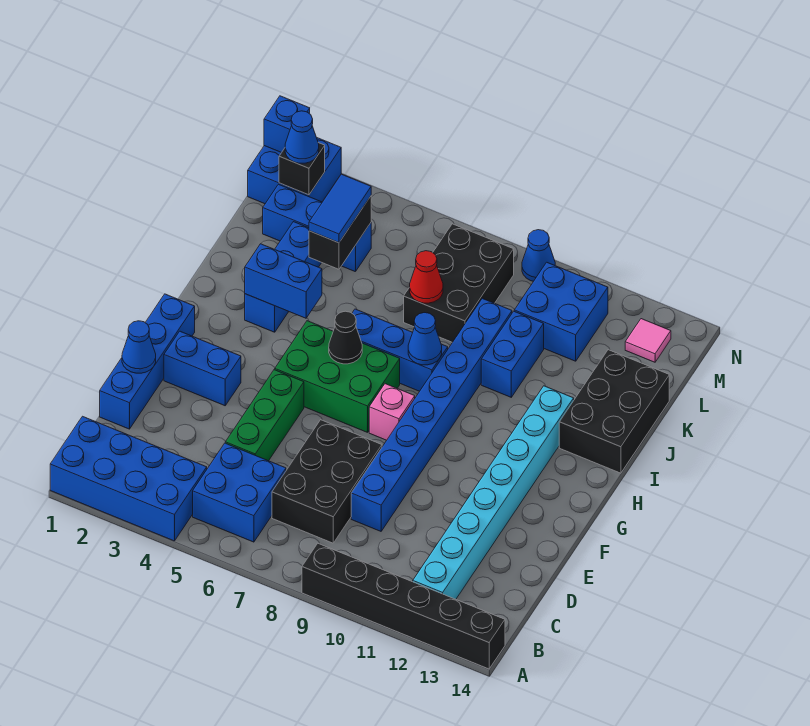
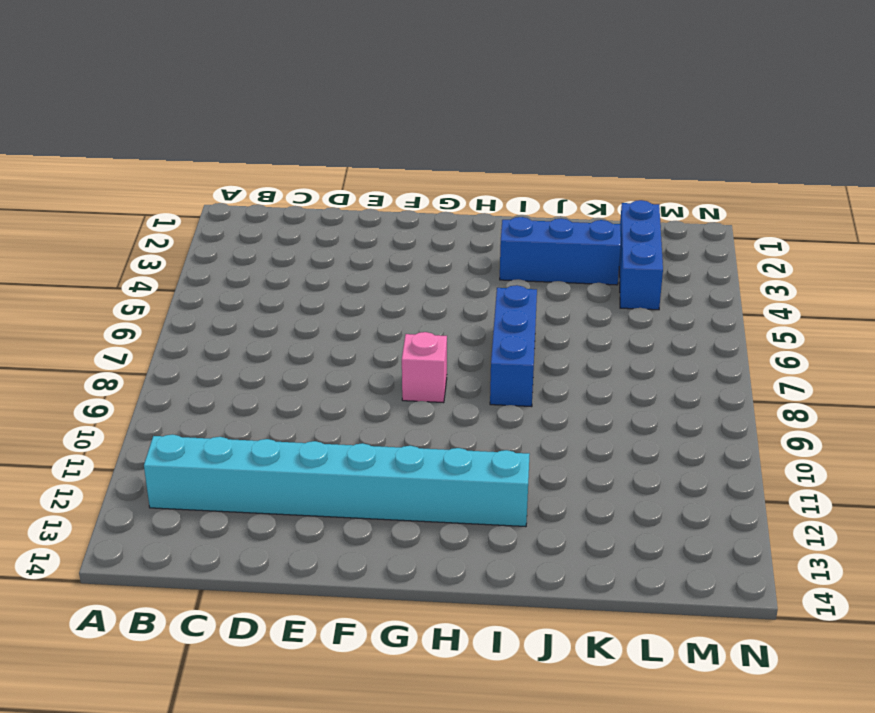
none -> blue 2x4 brick [50,416,207,541]
none -> black 1x6 brick [302,543,505,669]
none -> blue 2x2 brick [193,443,286,542]
none -> black 2x3 brick [272,420,382,543]

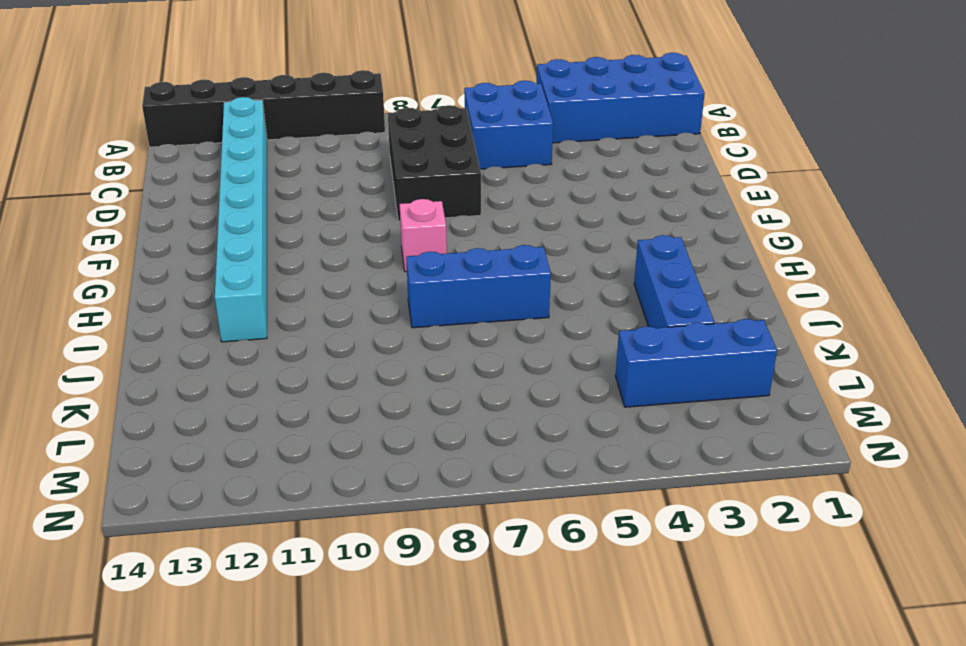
none -> blue 1x4 brick [100,294,195,429]
none -> green 1x3 brick [225,370,304,461]
none -> blue 1x8 brick [351,298,512,531]
none -> blue 1x2 brick [164,331,241,406]

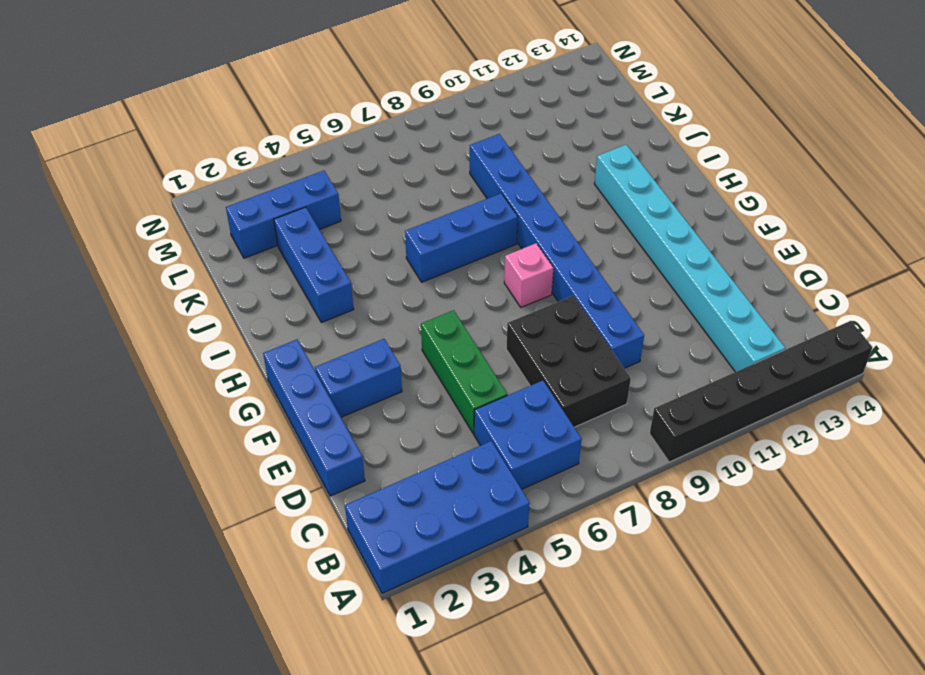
none -> green 2x3 brick [275,321,400,432]
none -> black 2x3 brick [559,350,669,473]
none -> blue 1x2 brick [481,311,544,397]
none -> black 2x3 brick [404,224,514,342]

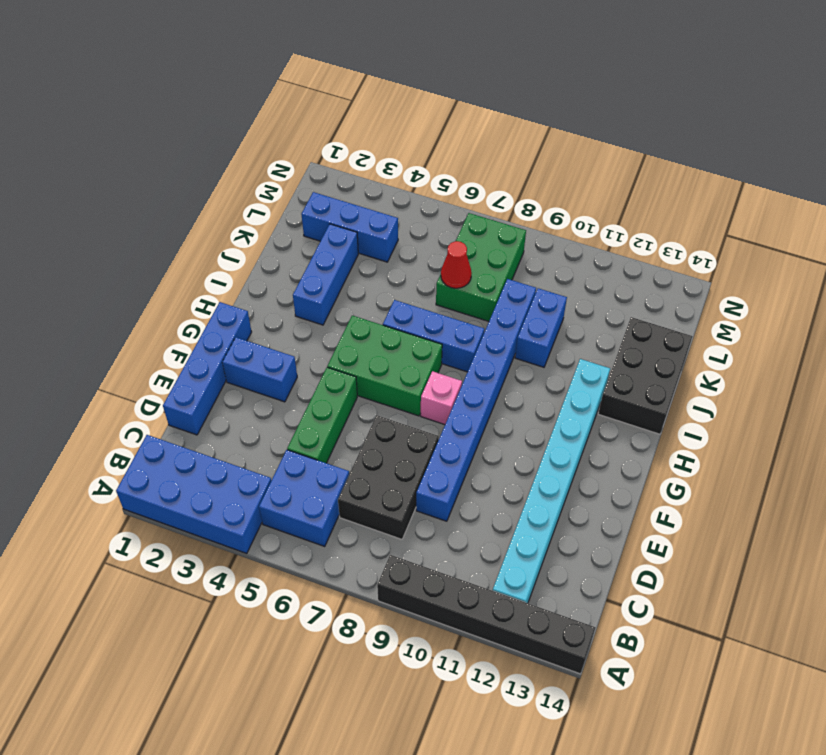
green 2x3 brick [436,213,526,321] -> black 2x3 brick [404,224,514,342]
none -> blue 2x2 brick [514,262,608,361]
none -> blue 2x2 brick [248,138,341,204]
none -> pink 1x1 tile [625,319,671,362]
none -> blue 1x1 cone [522,230,555,281]

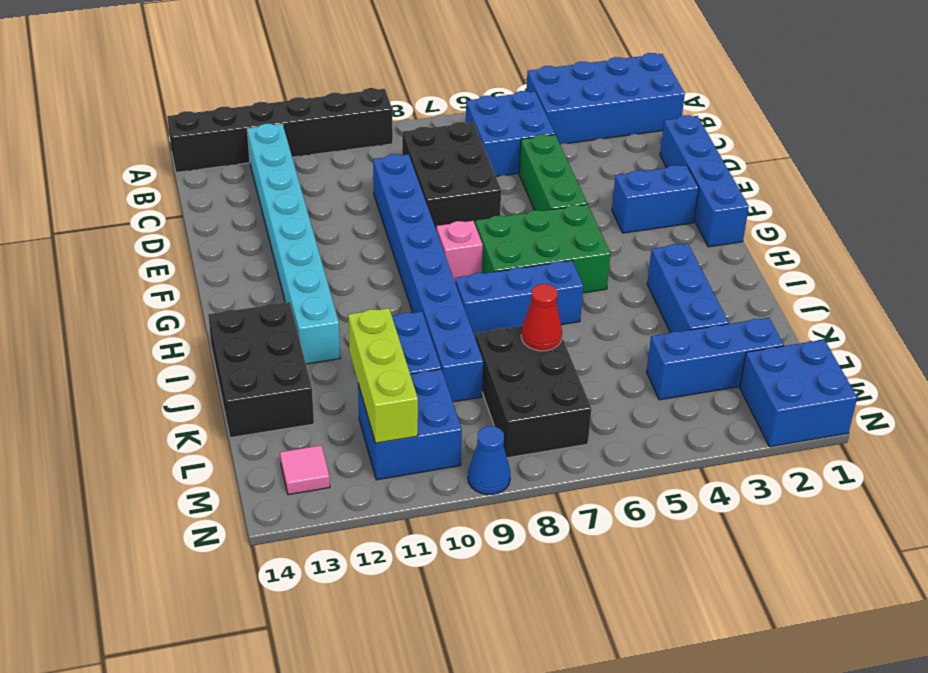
lime 1x3 brick [348,308,418,443] -> none
none -> blue 1x1 cone [122,321,156,373]
none -> black 1x1 cone [329,311,362,364]
none -> blue 1x2 brick [245,244,322,318]
none -> blue 1x1 cone [408,313,442,365]

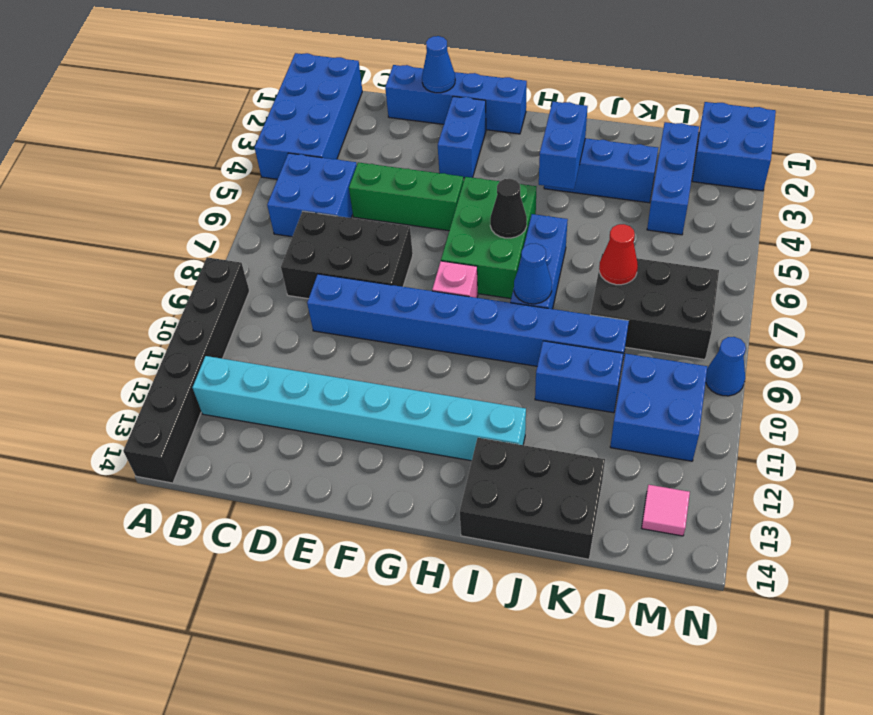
none -> black 1x2 brick [309,196,371,269]
none -> black 1x1 brick [279,143,325,195]
none -> blue 1x1 brick [264,96,310,153]
none -> blue 1x2 tile [309,174,371,243]

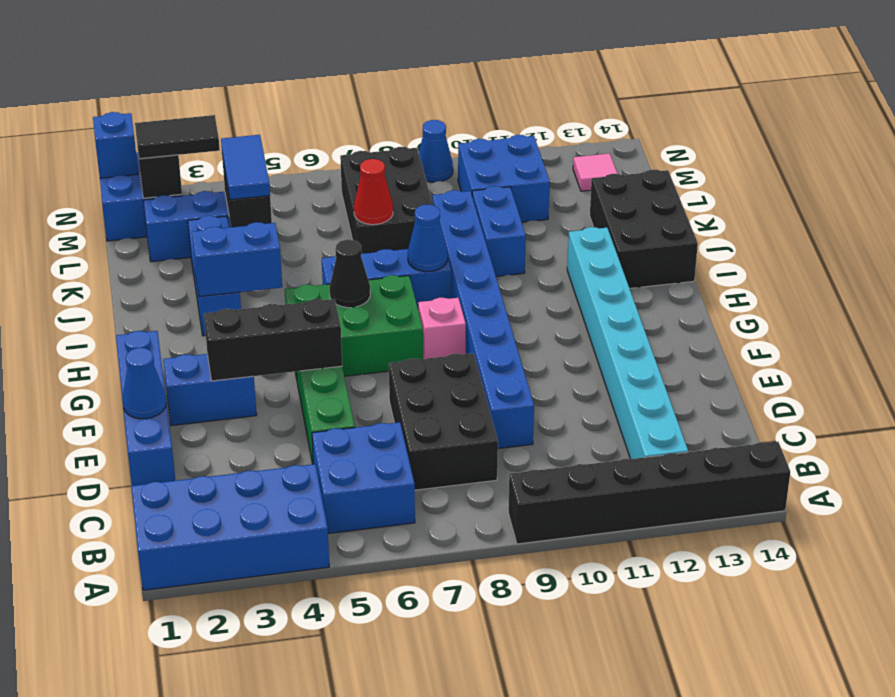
black 1x3 brick [204,299,342,381] -> none
black 1x2 tile [135,115,220,159] -> blue 1x1 cone [285,111,319,163]

